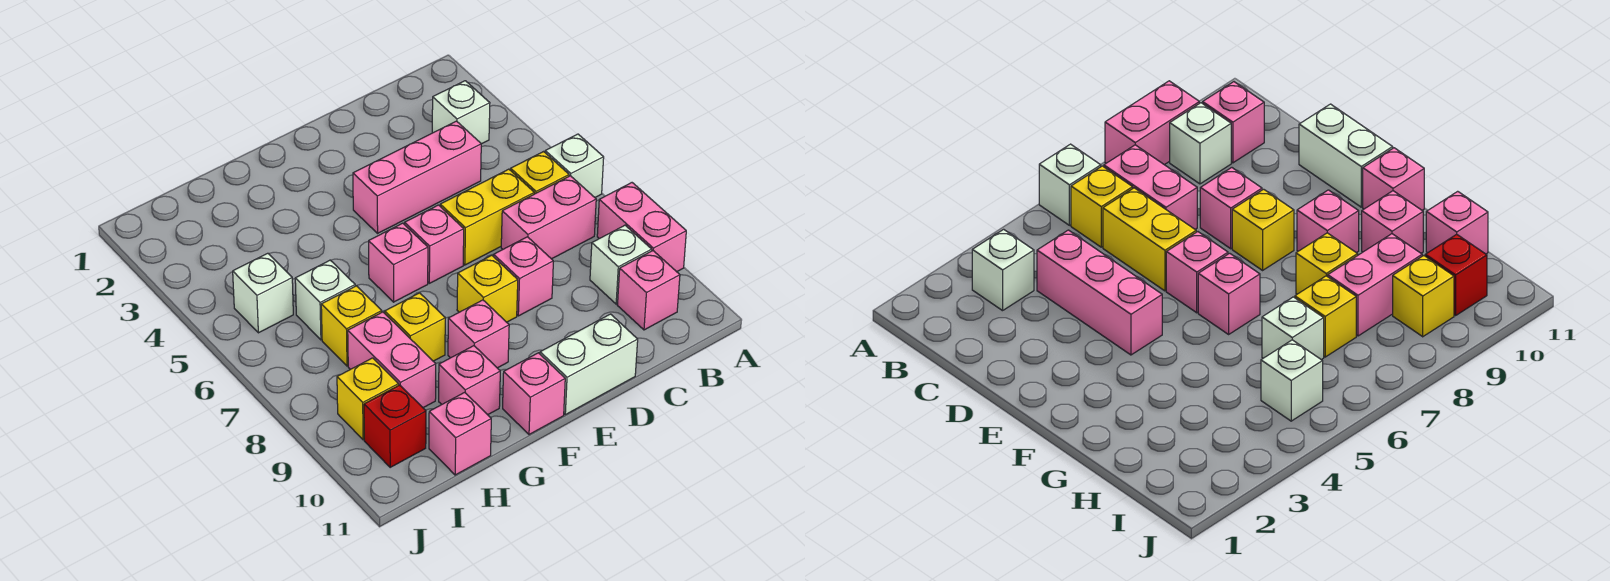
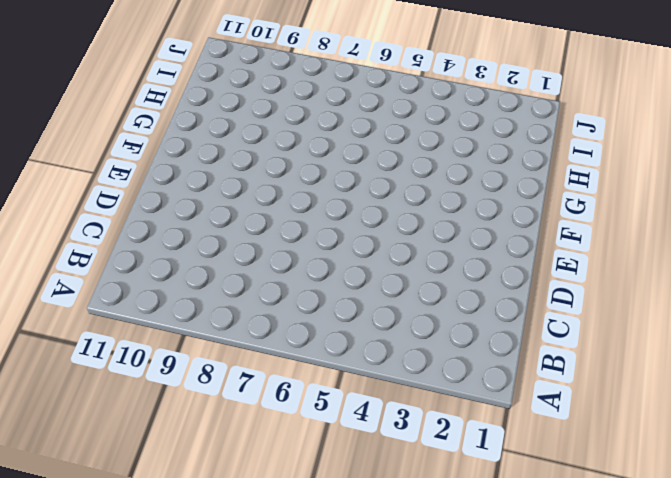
none -> white 1x1 brick [545,134,604,197]
none -> pink 1x2 brick [597,183,686,272]
none -> white 1x1 brick [432,81,490,144]

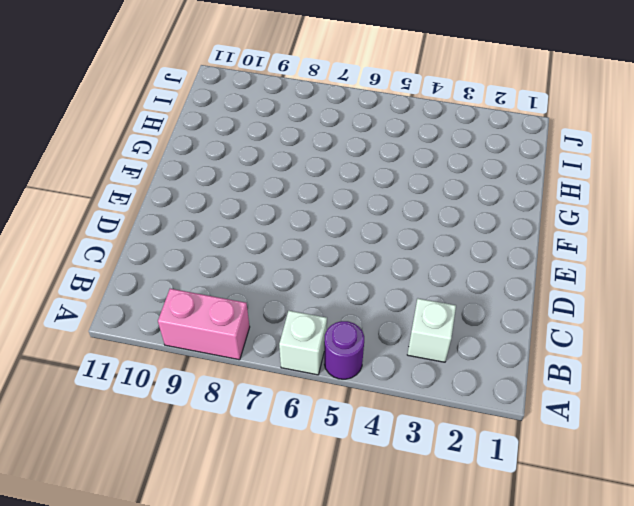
purple 1x1 round brick [324,321,364,379] -> none
none -> yellow 1x1 brick [511,152,569,194]
none -> pink 1x2 brick [501,176,596,259]
none -> white 1x1 brick [590,225,652,304]

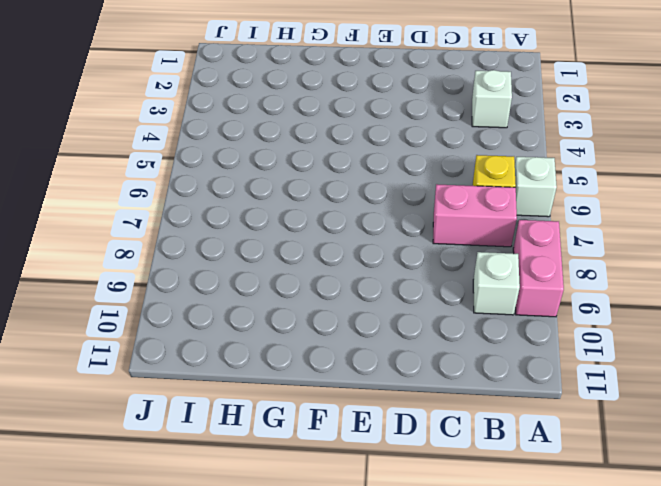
none -> pink 1x1 brick [617,251,680,330]
none -> pink 1x3 brick [353,121,481,233]
none -> yellow 1x2 brick [440,169,534,265]

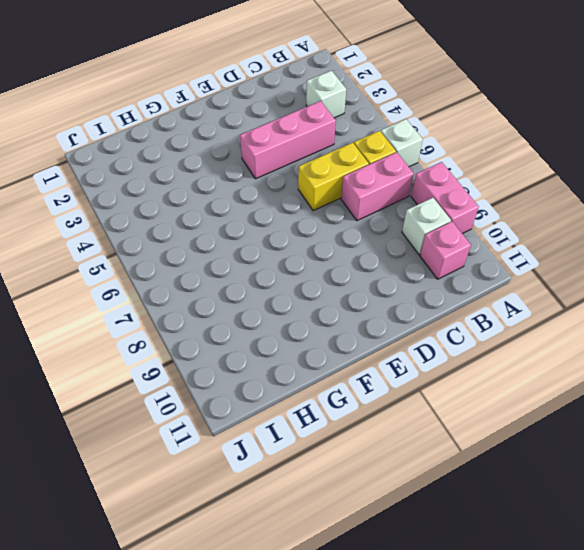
none -> pink 1x1 brick [494,237,553,316]
none -> white 1x2 brick [540,314,638,415]
none -> pink 1x1 brick [405,205,464,283]

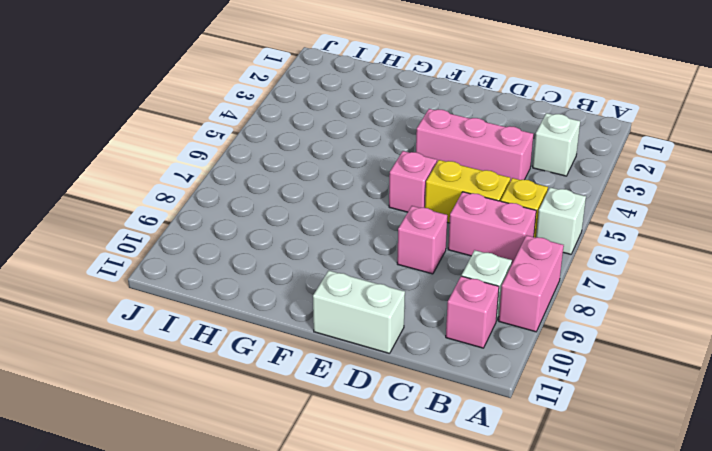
none -> yellow 1x1 brick [457,255,518,322]
none -> pink 1x1 brick [369,223,428,302]
none -> pink 1x1 brick [448,300,509,368]

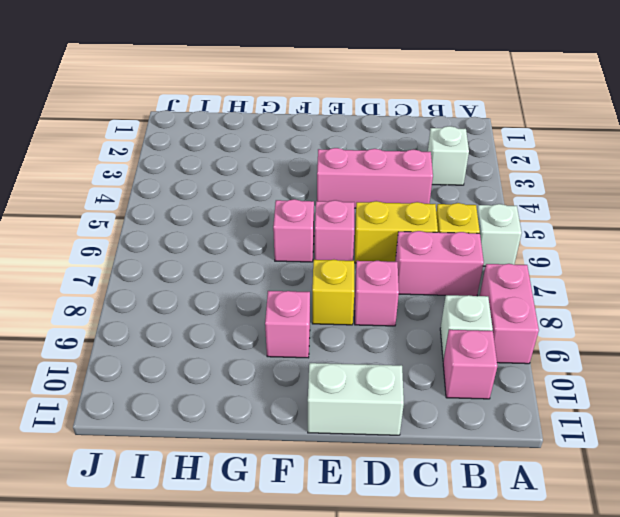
none -> pink 1x1 brick [503,353,565,435]
none -> yellow 1x1 brick [385,293,445,361]
none -> pink 1x1 brick [439,346,500,415]

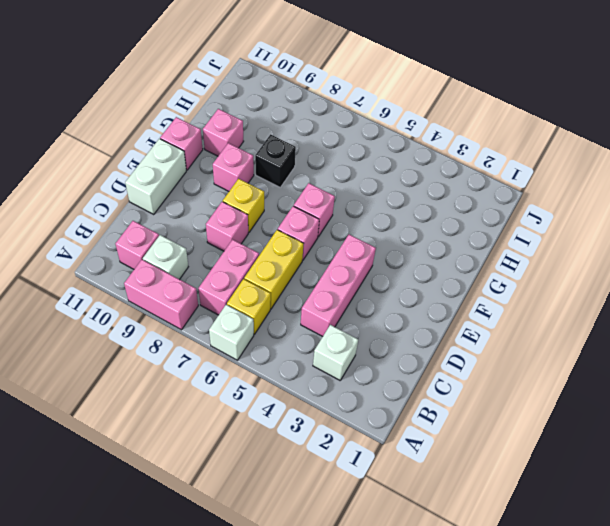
black 1x1 brick [255,134,296,187] -> yellow 1x1 brick [385,293,445,361]
none -> white 1x1 brick [295,260,355,340]
none -> yellow 1x1 brick [321,286,382,366]
none -> pink 1x2 brick [348,312,436,408]

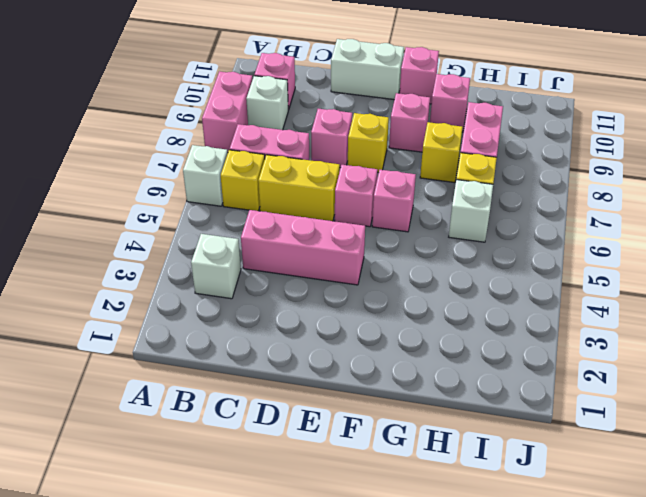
none -> pink 1x1 brick [429,392,491,475]
none -> white 1x1 brick [233,253,293,333]
none -> yellow 1x1 brick [337,358,399,440]

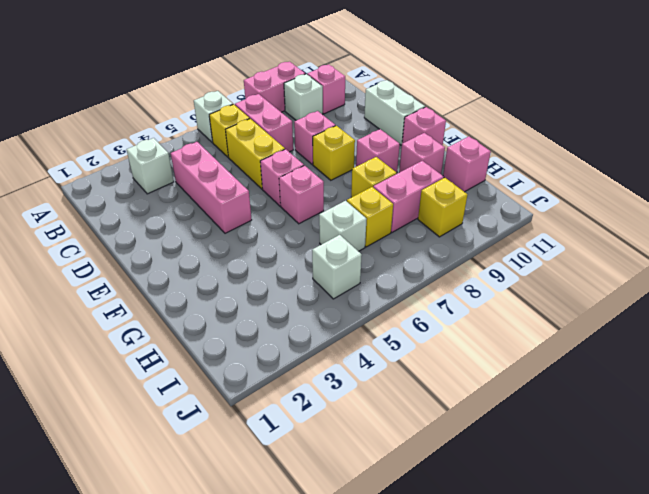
none -> red 1x1 brick [364,385,426,467]

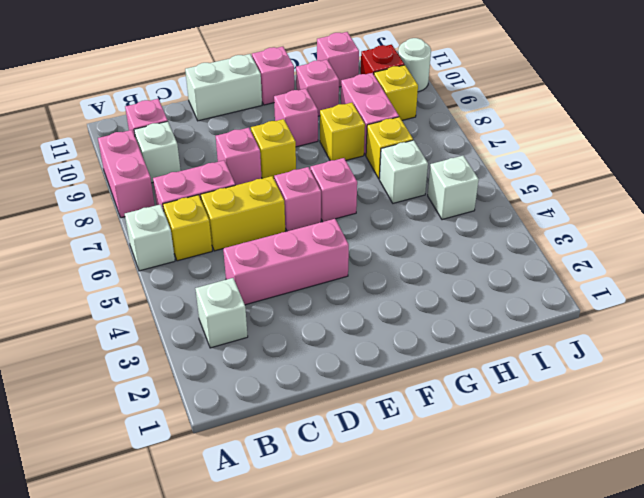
white 1x1 round brick [398,38,431,92] -> none

